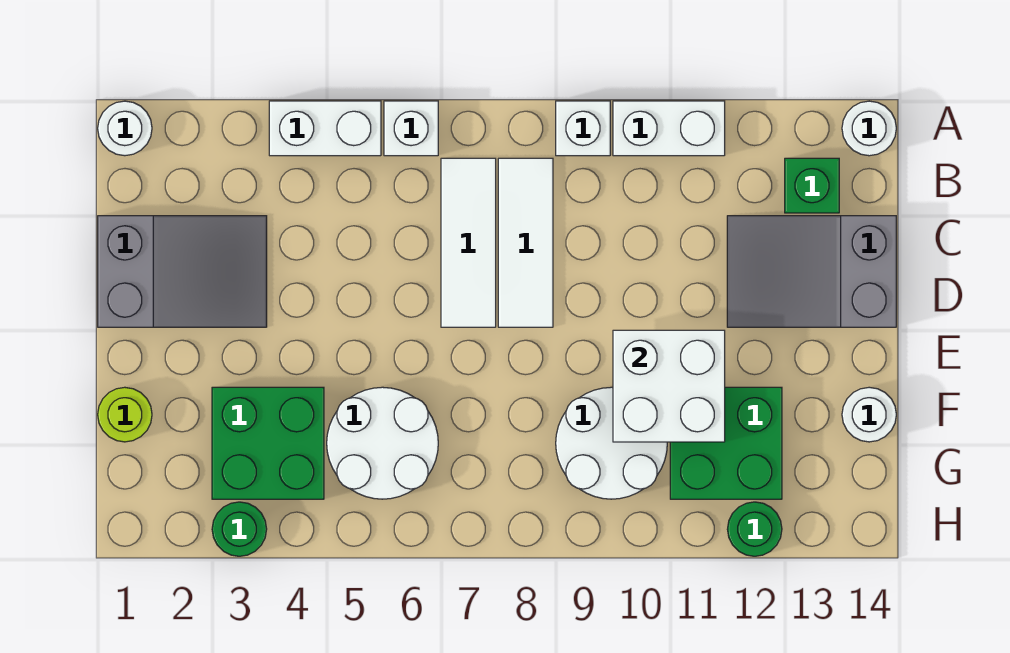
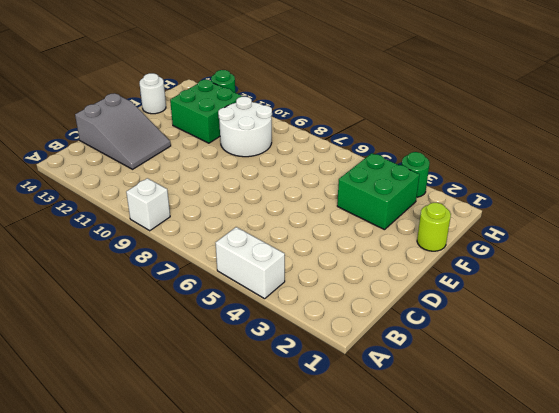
none -> white 1x1 round brick [98,101,152,156]
none -> white 1x1 brick [384,101,438,156]
none -> white 1x2 brick [613,101,725,156]

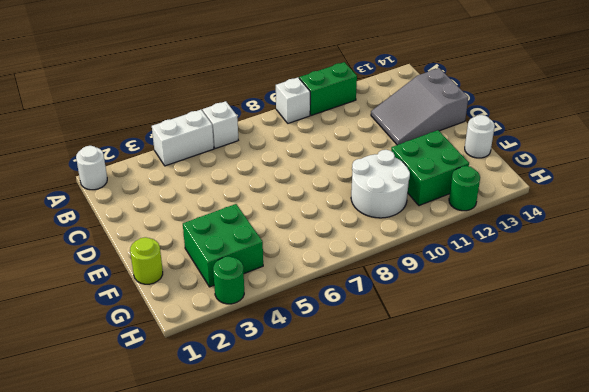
green 1x2 brick [299,62,357,116] -> white 1x2 brick [613,101,725,156]
none -> white 1x1 round brick [842,101,896,156]
none -> white 1x3 tile [441,158,496,327]
none -> white 1x3 tile [498,158,553,327]

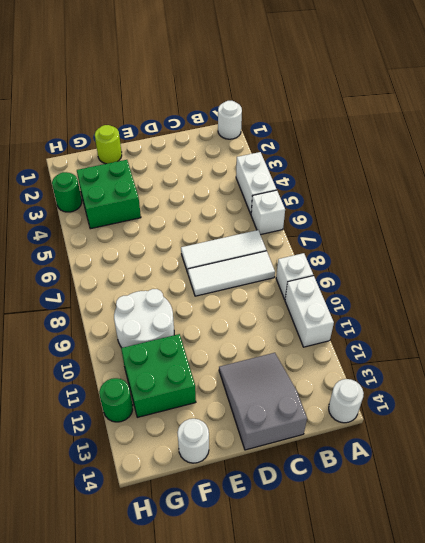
none -> green 1x1 brick [785,158,839,213]
none -> grey 2x3 slope [98,216,267,327]
none -> white 2x2 round brick [327,387,438,499]

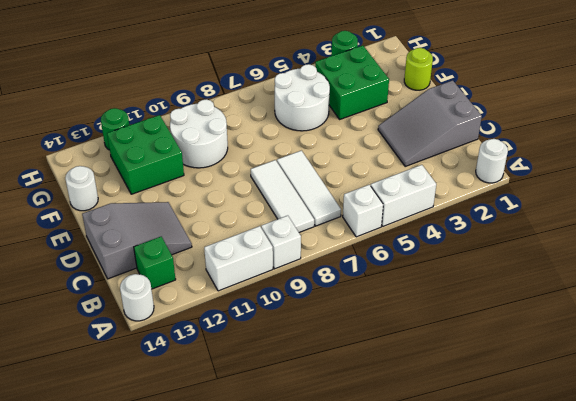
none -> white 2x2 brick [613,330,725,442]

